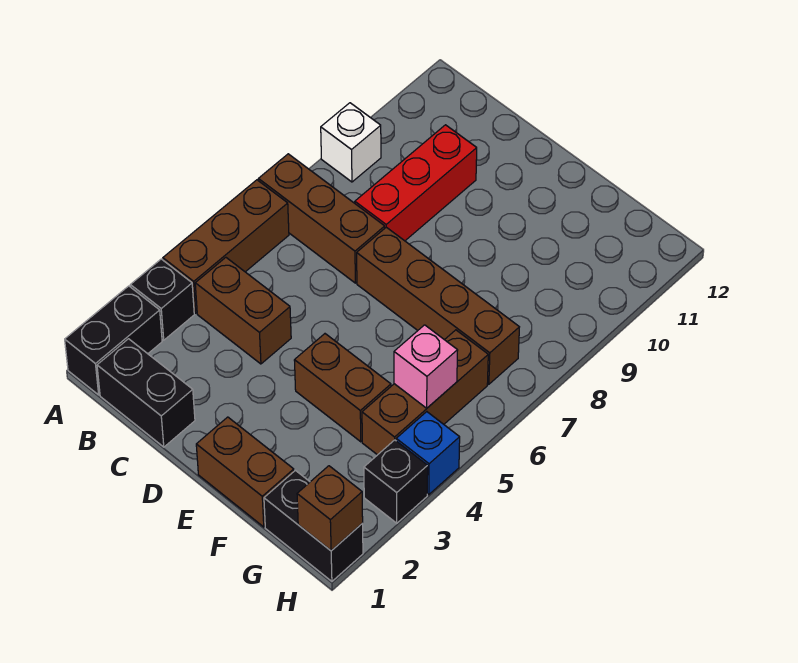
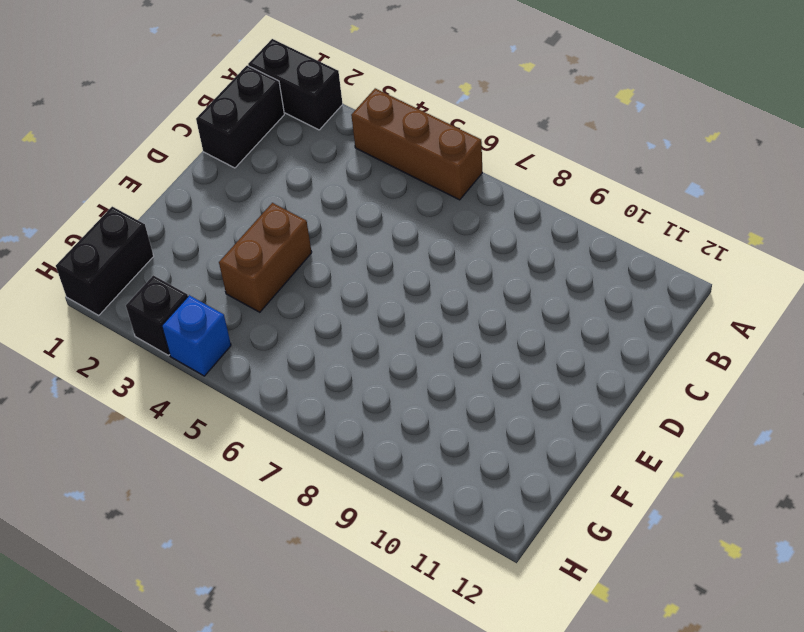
none -> black 1x1 brick [130,259,194,340]
none -> brown 1x3 brick [258,154,385,283]
none -> white 1x1 brick [321,103,381,182]

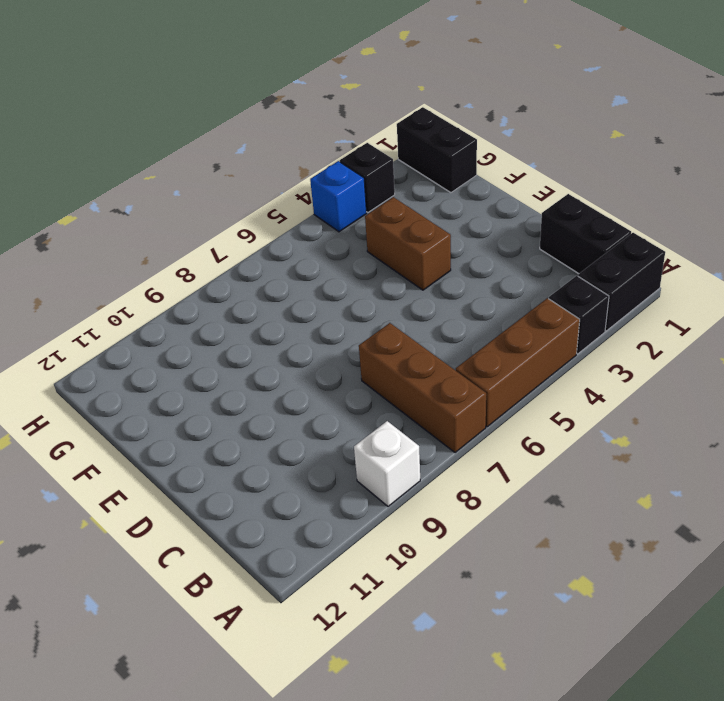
none -> brown 1x2 brick [195,258,291,364]
none -> red 1x3 brick [355,125,477,241]
none -> brown 1x4 brick [357,227,519,384]

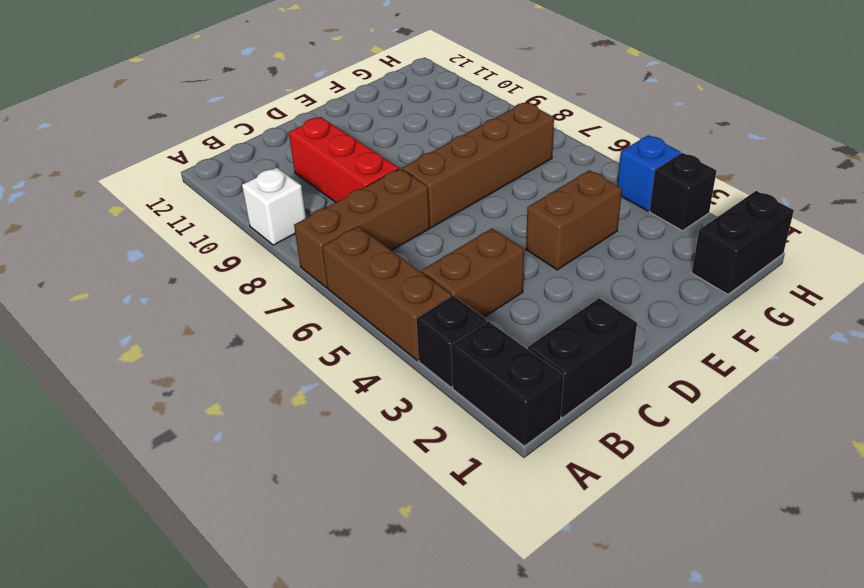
none -> brown 1x2 brick [196,417,294,527]
none -> brown 1x3 brick [362,330,488,455]
none -> pink 1x1 brick [394,325,458,408]

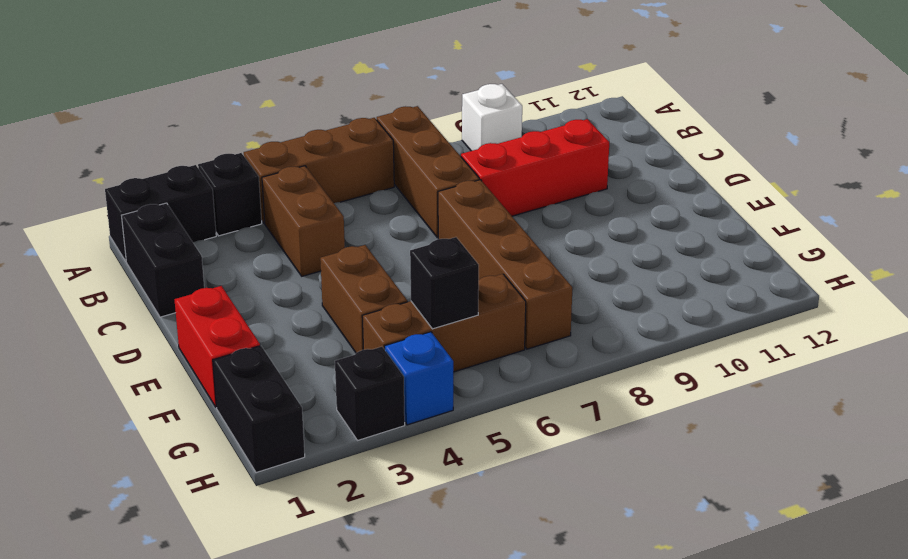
red 1x2 brick [174,286,260,407] -> brown 1x2 brick [196,417,294,527]
black 1x1 brick [410,237,479,329] -> pink 1x1 brick [394,325,458,408]
none -> brown 1x1 brick [297,466,363,551]

